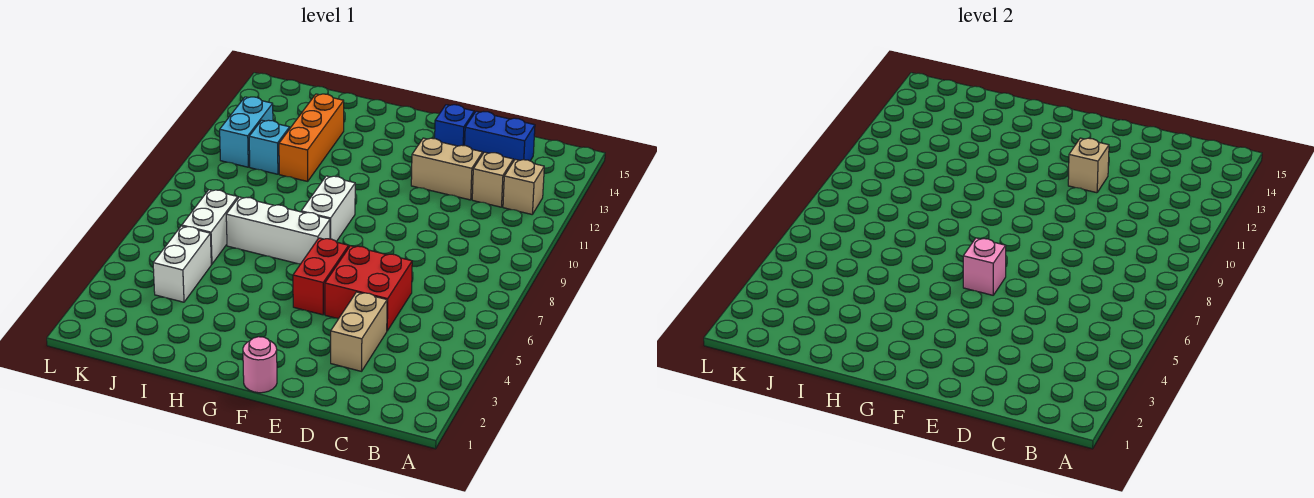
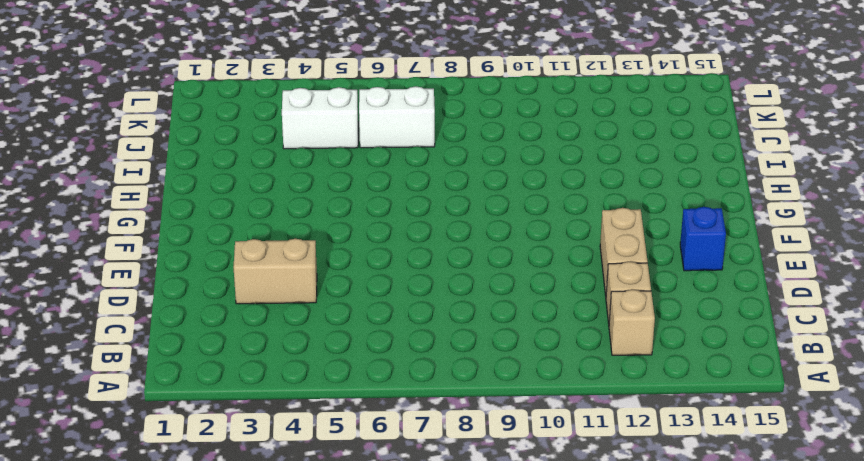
none -> blue 1x2 brick [465,111,535,161]
none -> red 2x2 brick [325,246,412,331]
none -> pink 1x1 round brick [243,337,277,393]

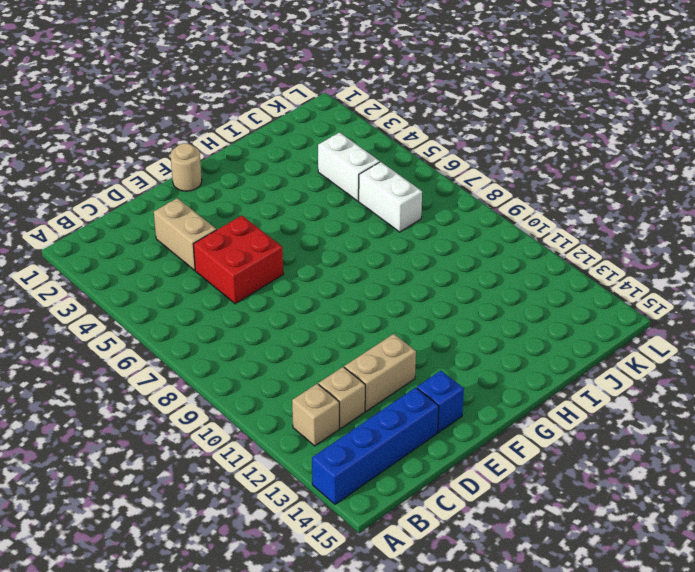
blue 1x4 brick [312,388,439,504] -> blue 1x2 brick [465,111,535,161]
tan 1x1 round brick [171,143,202,191] -> pink 1x1 round brick [243,337,277,393]
none -> red 1x2 brick [293,238,349,315]
none -> white 1x3 brick [226,197,330,264]
none -> white 1x2 brick [301,176,355,242]

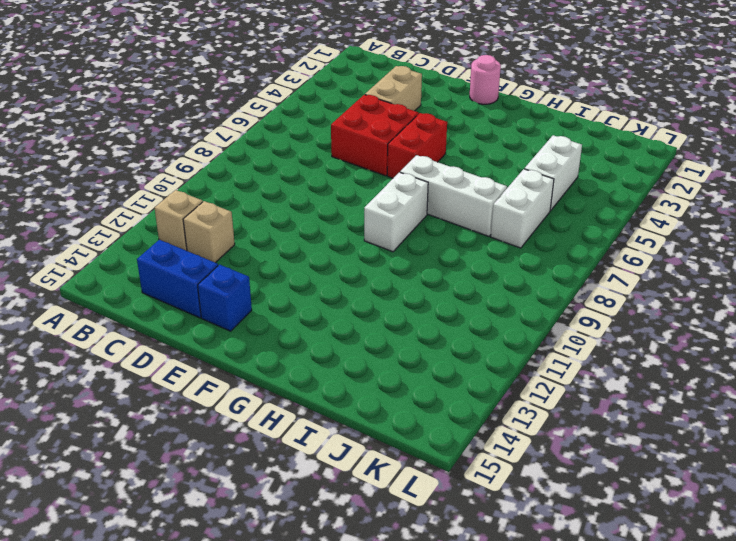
none -> tan 1x2 brick [411,138,483,200]
none -> orange 1x3 brick [279,94,344,181]
none -> cyan 1x1 brick [249,120,290,174]

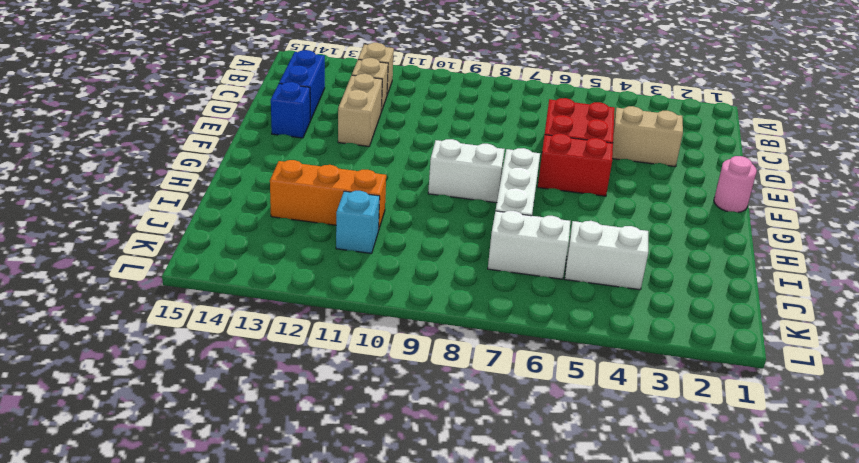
none -> cyan 1x2 brick [220,97,273,167]
none -> tan 1x1 brick [1068,138,1109,193]
none -> pink 1x1 brick [963,238,1006,295]

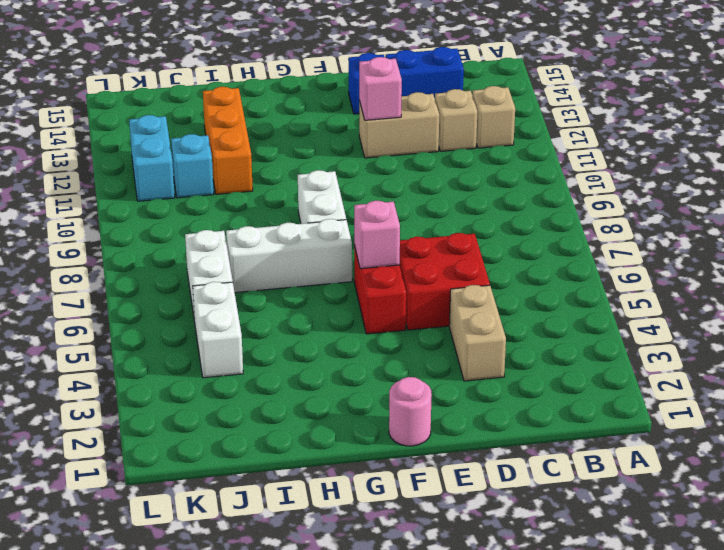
pink 1x1 brick [359,57,402,120] -> tan 1x1 brick [1068,138,1109,193]

